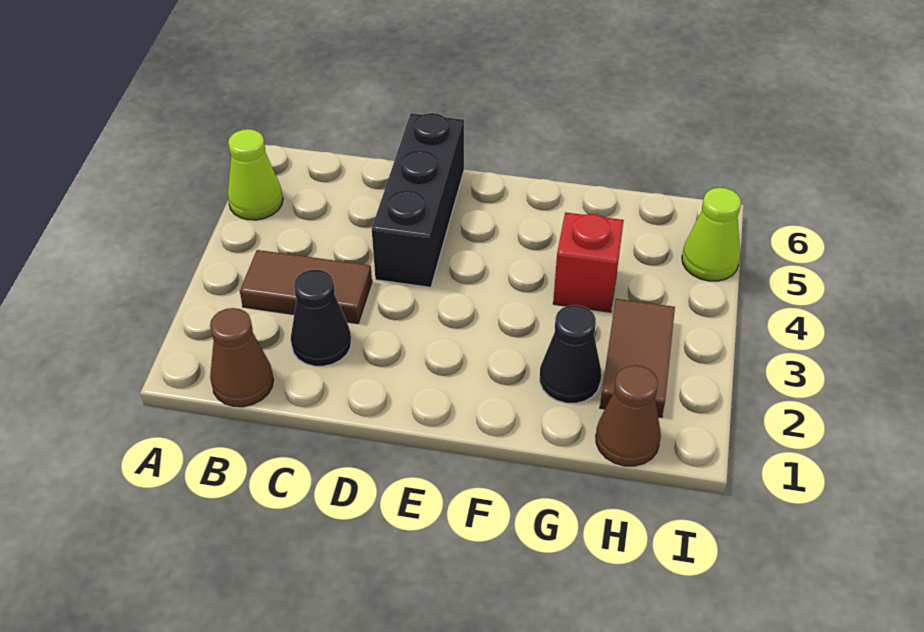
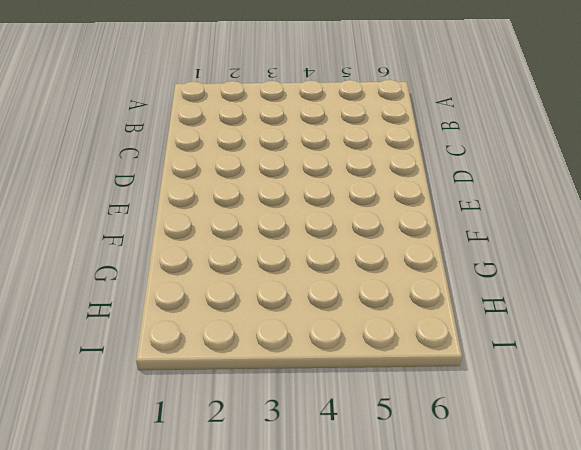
none -> lime 1x1 cone [228,129,283,220]
none -> brown 1x1 cone [210,308,274,407]

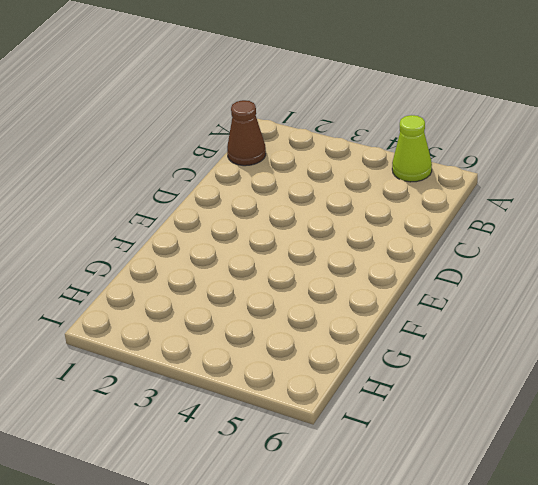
none -> brown 1x2 tile [240,250,372,323]
none -> black 1x1 cone [291,269,351,366]

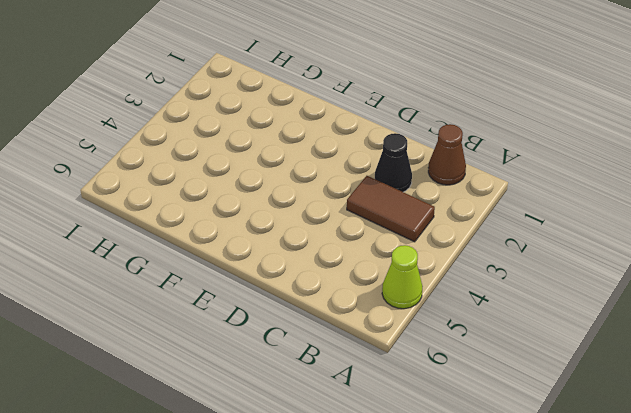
none -> black 1x3 brick [372,113,464,287]
none -> black 1x1 cone [540,305,601,403]

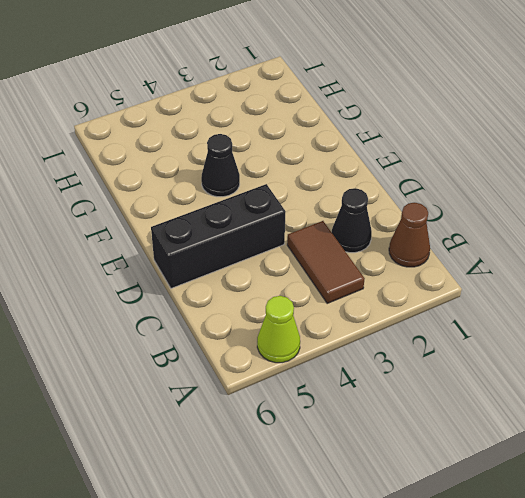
black 1x1 cone [201,134,240,197] -> black 1x1 cone moved to [540,305,601,403]
none -> red 1x1 brick [553,212,624,312]
none -> brown 1x1 cone [596,365,661,466]

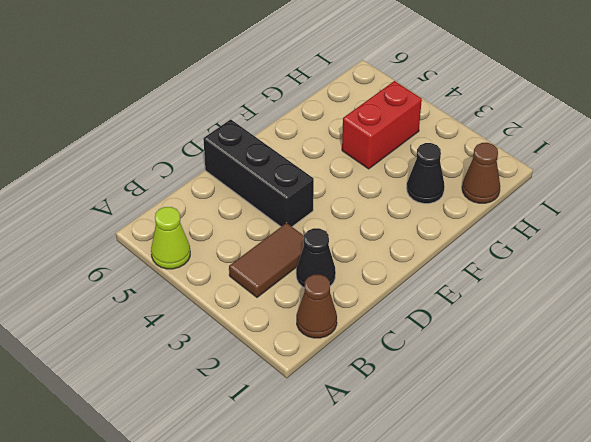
red 1x2 brick [342,81,422,169] -> red 1x1 brick [553,212,624,312]
none -> brown 1x2 tile [600,299,675,417]
none -> lime 1x1 cone [682,188,741,281]

